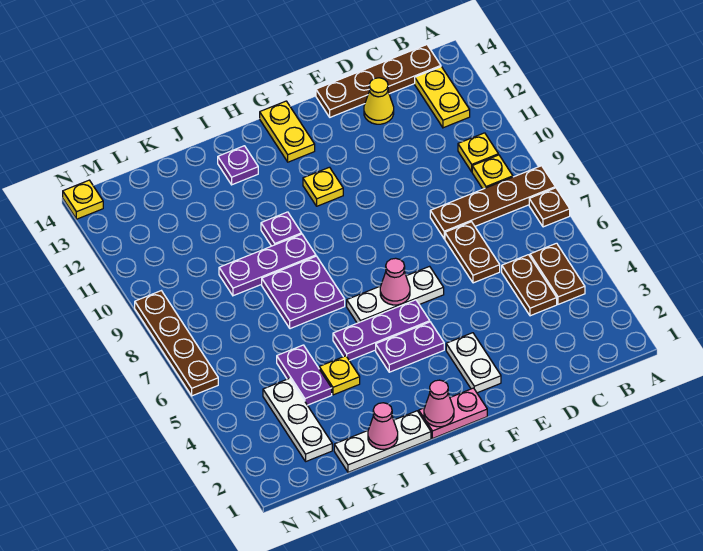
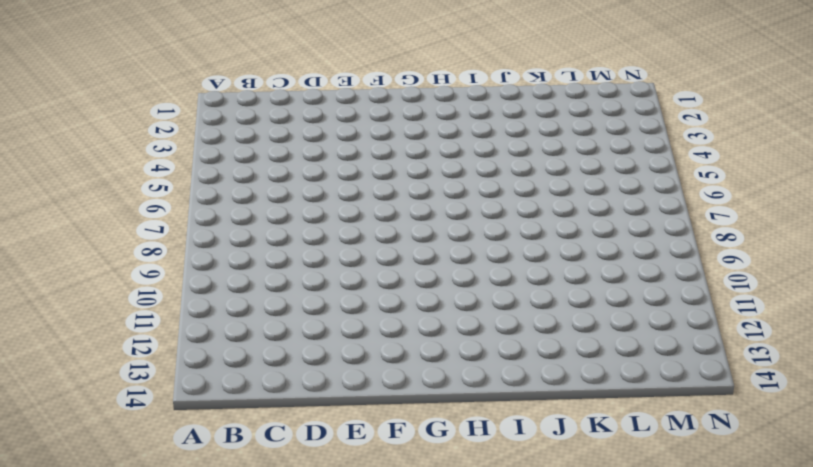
none -> brown 1x1 plate [529,188,570,227]
none -> brown 1x4 plate [430,166,555,239]
none -> brown 1x2 plate [530,243,585,304]
none -> yellow 1x1 plate [472,155,513,189]

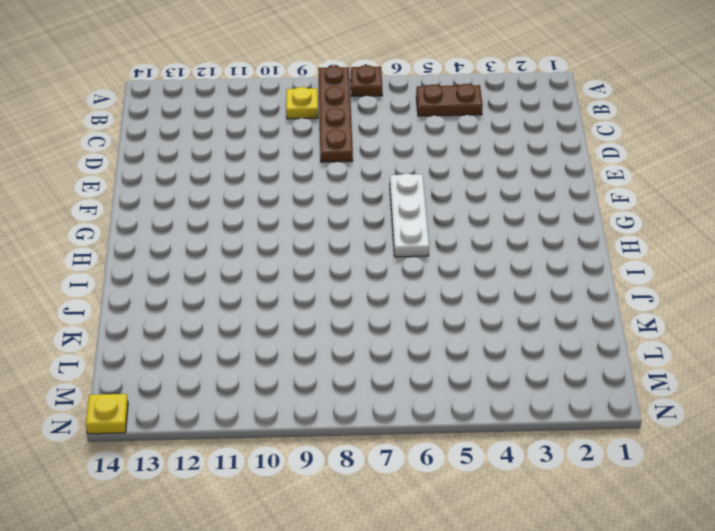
none -> yellow 1x1 plate [458,133,498,172]
none -> yellow 1x2 plate [415,67,470,128]
none -> brown 1x4 plate [316,45,441,117]
none -> brown 1x2 plate [502,255,557,316]

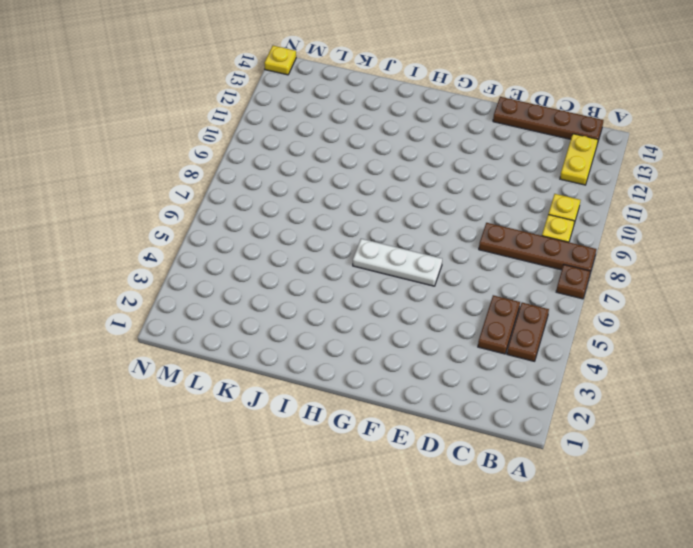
none -> brown 1x2 plate [445,222,500,283]
none -> yellow 1x1 cone [364,78,394,124]
none -> white 1x2 plate [446,333,501,393]
none -> pink 1x2 plate [419,388,487,439]

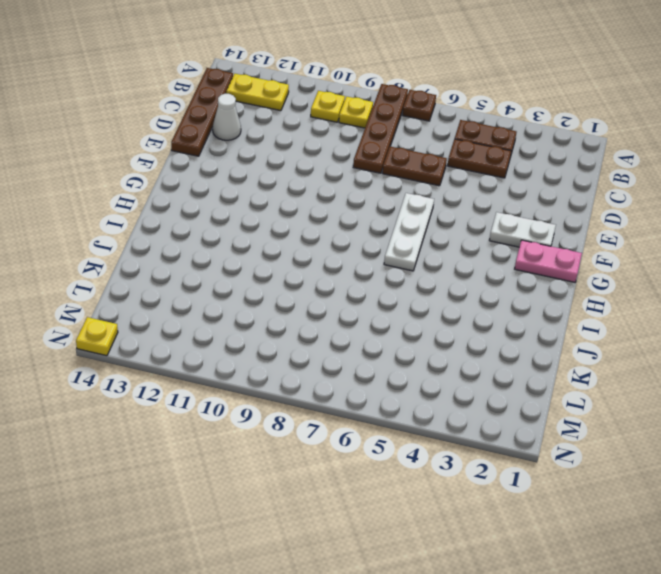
white 1x1 cone [213,94,241,140] -> yellow 1x1 cone [364,78,394,124]
pink 1x2 plate [515,240,582,282] -> pink 1x2 plate turned to [419,388,487,439]
none -> purple 1x2 plate [376,322,444,372]
none -> purple 1x3 plate [333,300,430,361]
none -> yellow 1x1 plate [303,167,343,206]
none -> yellow 1x2 plate [260,101,315,162]

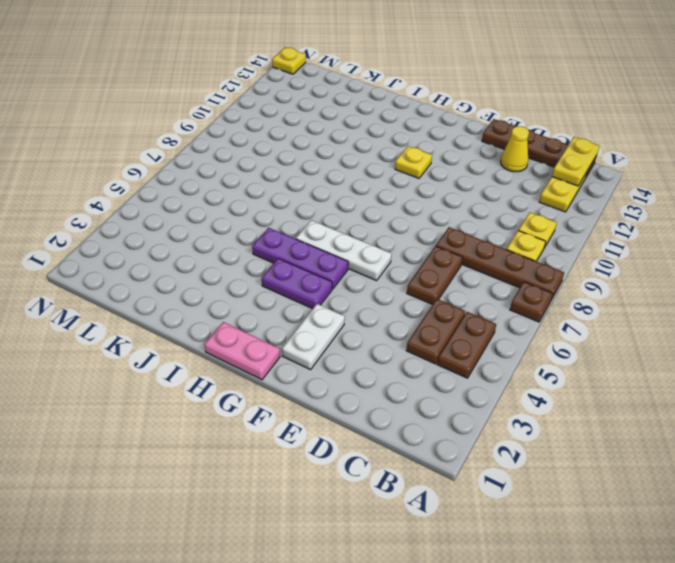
yellow 1x2 plate [552,137,599,186] -> yellow 1x2 plate moved to [260,101,315,162]
none -> white 1x3 plate [334,411,431,472]
none -> purple 2x2 plate [262,256,345,329]
none -> purple 1x3 plate [219,234,316,296]
none -> purple 1x1 plate [261,212,302,246]

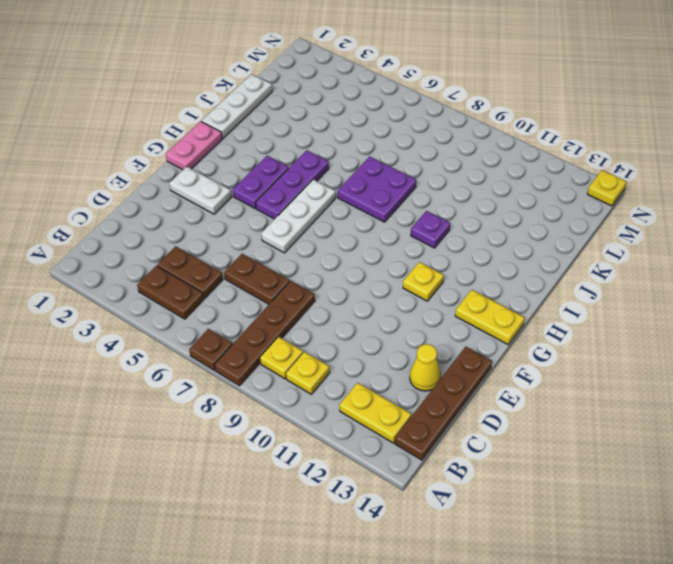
none -> purple 1x3 plate [219,234,316,296]
none -> purple 1x1 plate [218,146,258,185]
none -> yellow 1x1 plate [319,356,360,395]
none -> purple 1x2 plate [277,345,332,405]

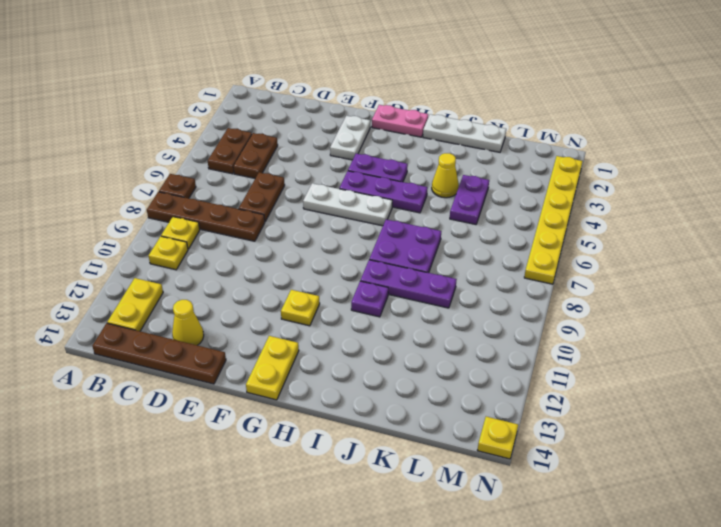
yellow 1x1 cone [432,153,459,198] -> yellow 1x1 plate [319,356,360,395]
yellow 1x6 plate [524,156,583,284] -> brown 1x4 plate [135,291,218,396]
none -> purple 1x1 plate [218,146,258,185]
none -> white 1x3 plate [263,378,332,461]
none -> pink 1x1 cone [380,258,410,305]
none -> pink 1x1 cone [424,380,454,427]

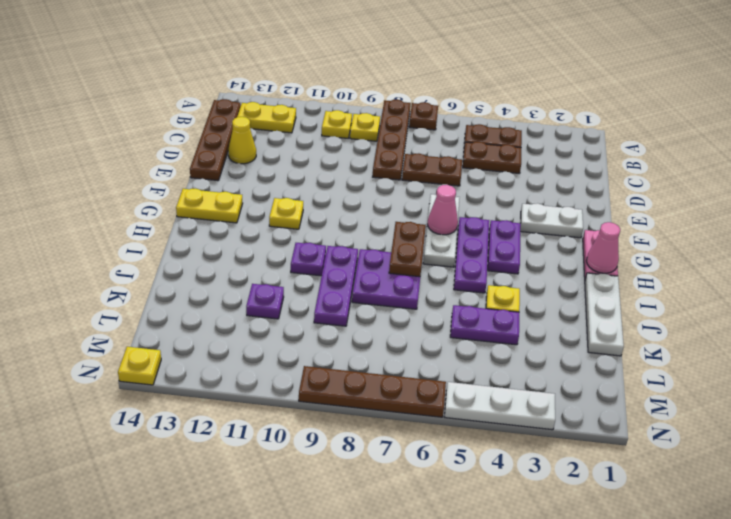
brown 1x2 plate [389,222,426,277] -> none
purple 1x1 plate [246,284,284,319] -> purple 1x1 plate moved to [218,146,258,185]
white 1x3 plate [445,382,555,430] -> white 1x3 plate moved to [263,378,332,461]
none -> pink 1x1 cone [368,403,398,449]

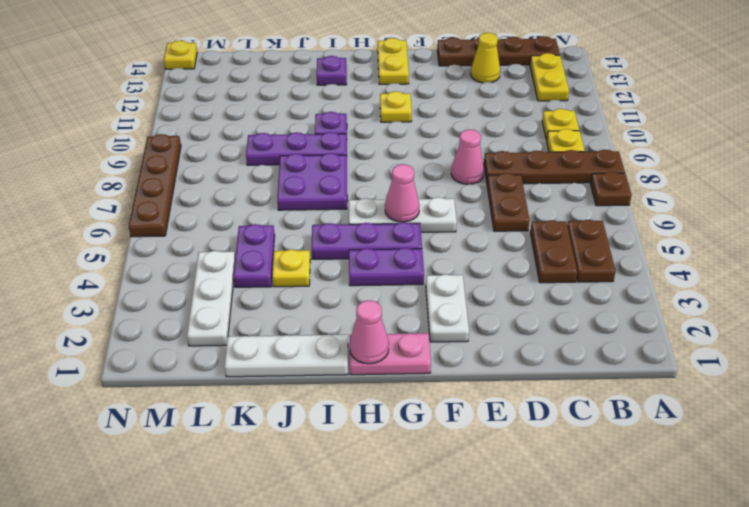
pink 1x1 cone [451,129,484,184] -> pink 1x1 cone moved to [368,403,398,449]

